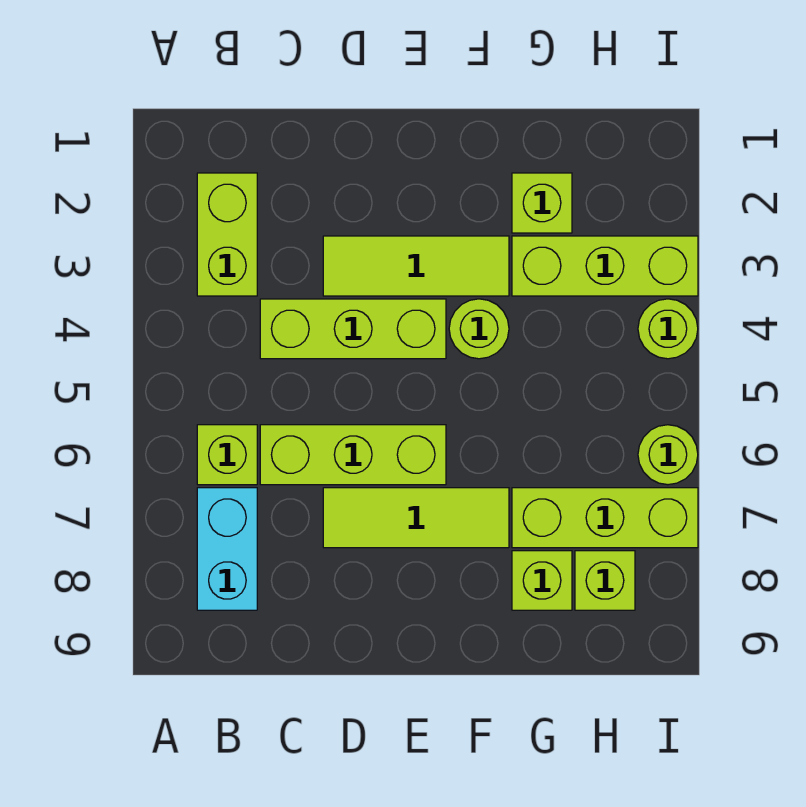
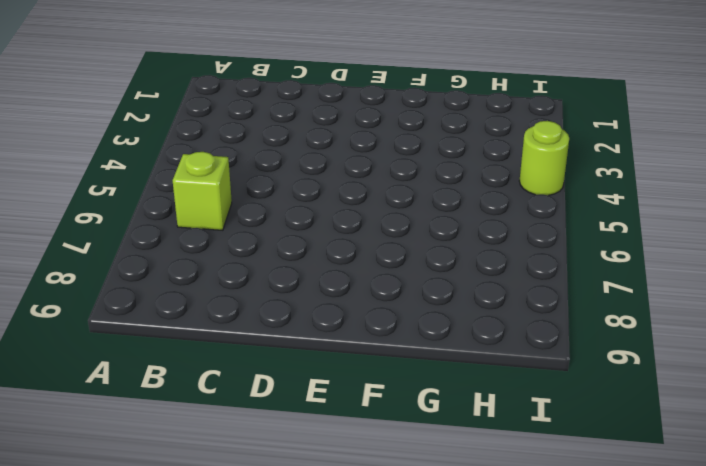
none -> lime 1x2 brick [197,173,257,296]
none -> cyan 1x2 brick [197,488,257,610]
none -> lime 1x3 brick [260,299,446,359]

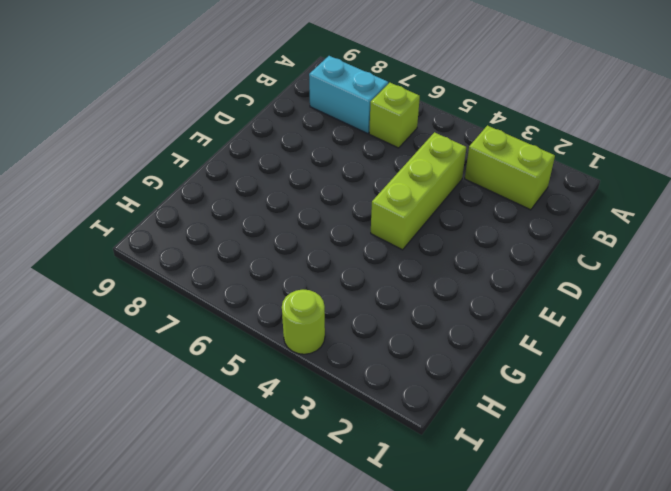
none -> lime 1x3 brick [260,425,446,485]
none -> lime 1x3 tile [323,236,509,296]
none -> lime 1x3 tile [323,488,509,548]

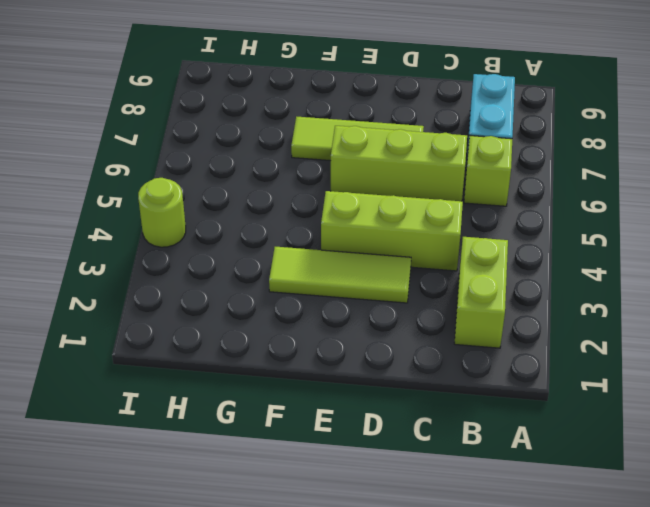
none -> lime 1x1 round brick [449,299,509,359]
none -> lime 1x1 brick [512,173,572,233]
none -> lime 1x3 brick [512,236,698,296]

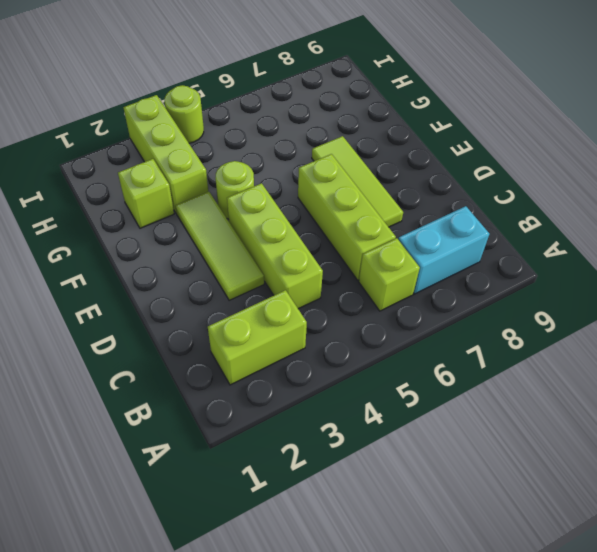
none -> lime 1x3 brick [512,488,698,548]
none -> lime 1x1 brick [512,551,572,610]
none -> lime 1x1 brick [575,551,635,610]

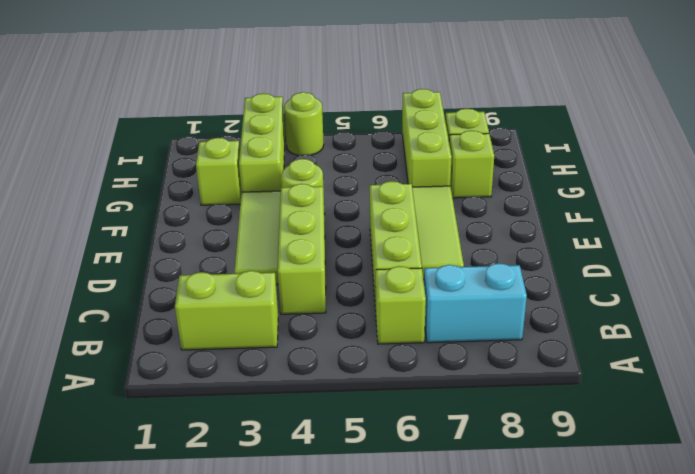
none -> lime 1x1 round brick [638,425,698,485]

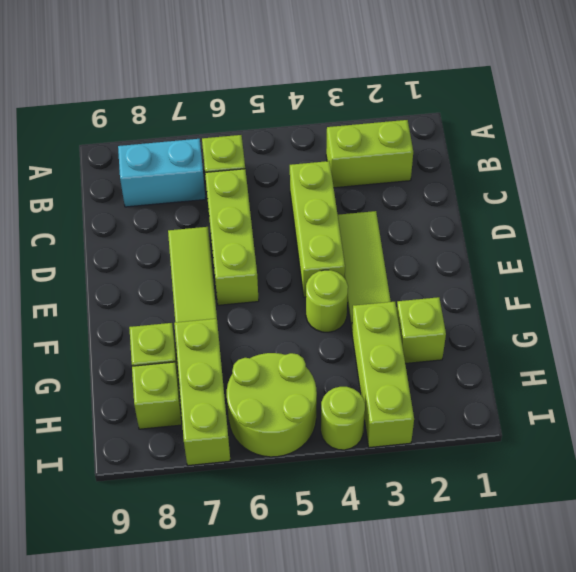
lime 2x2 round brick [227,353,317,457] -> lime 1x1 round brick [638,425,698,485]

